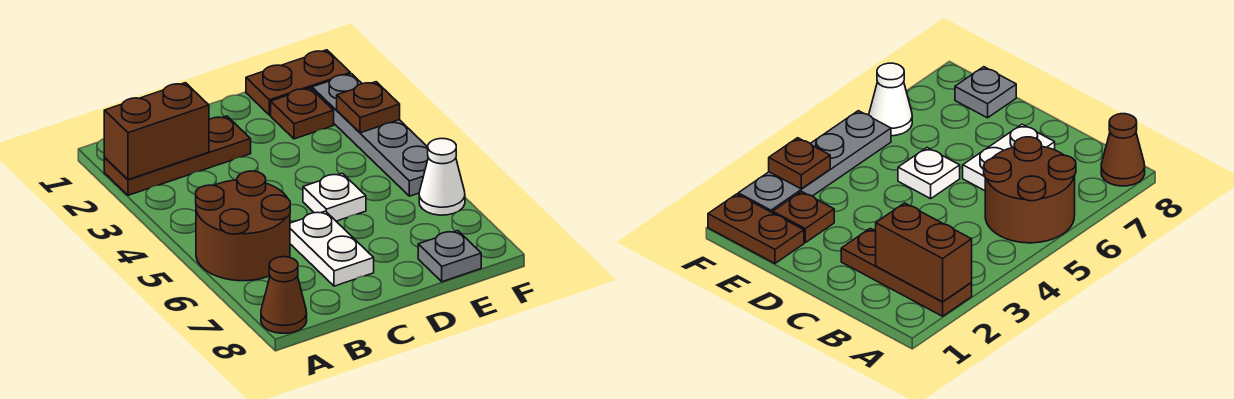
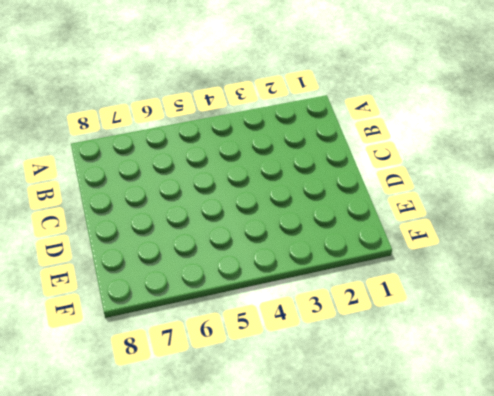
none -> brown 1x3 plate [104,116,251,195]
none -> brown 2x2 round brick [196,171,290,281]
none -> brown 1x1 cone [261,257,307,333]

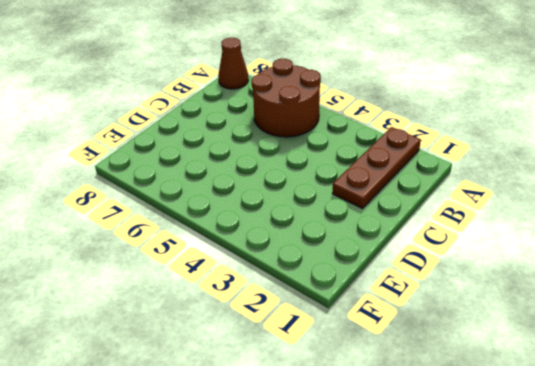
none -> white 1x2 plate [290,211,374,286]
none -> white 1x1 plate [303,173,366,221]
none -> brown 1x2 plate [246,50,350,115]

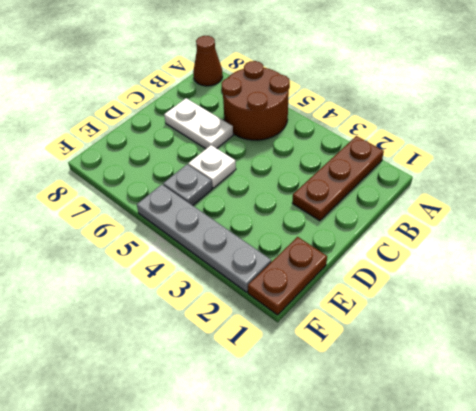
grey 1x1 plate [163,164,212,205] -> grey 1x1 plate moved to [418,231,481,282]
none -> brown 1x1 plate [271,88,334,139]
none -> white 1x1 cone [419,138,465,215]
none -> brown 1x2 brick [104,83,209,180]

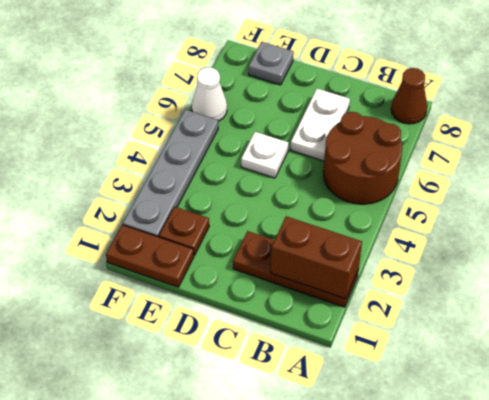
none -> brown 1x1 plate [337,82,400,133]

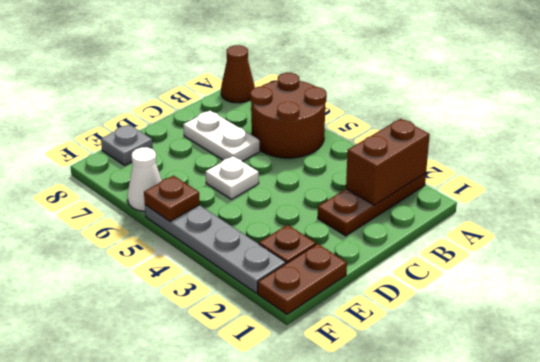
brown 1x1 plate [144,176,200,221] -> brown 1x1 plate moved to [337,82,400,133]

